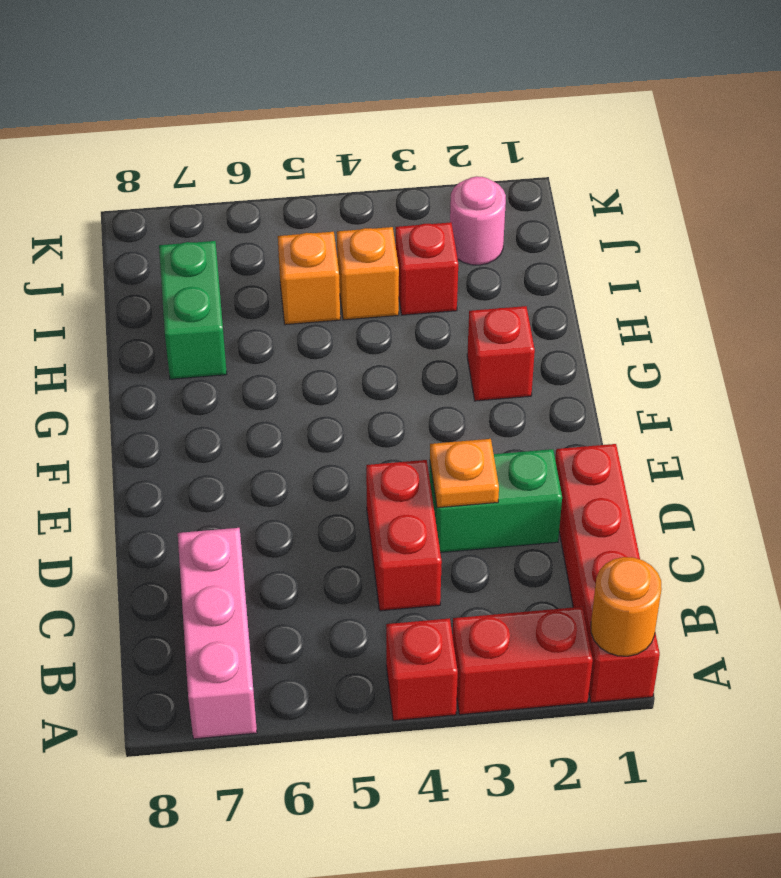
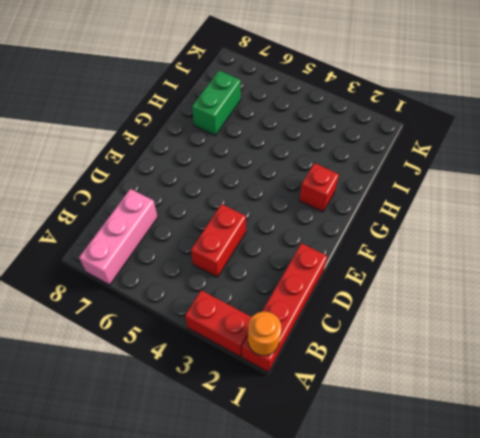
none -> red 1x1 brick [386,618,458,721]
none -> green 1x2 brick [429,449,562,553]
none -> red 1x1 brick [396,222,458,315]

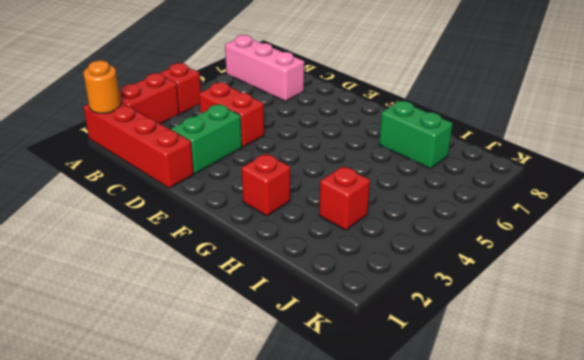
none -> orange 1x1 brick [337,227,399,320]
none -> orange 1x1 brick [278,232,340,325]
none -> pink 1x1 round brick [450,176,506,265]

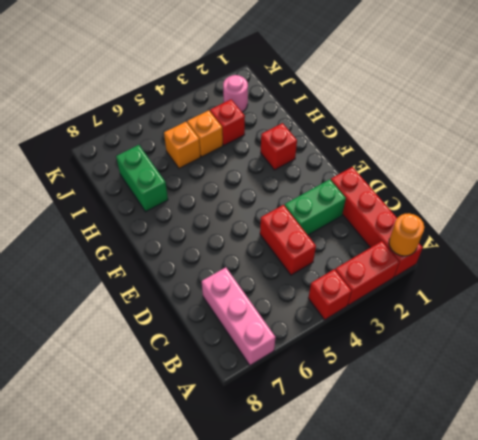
none -> orange 1x1 plate [430,439,499,508]

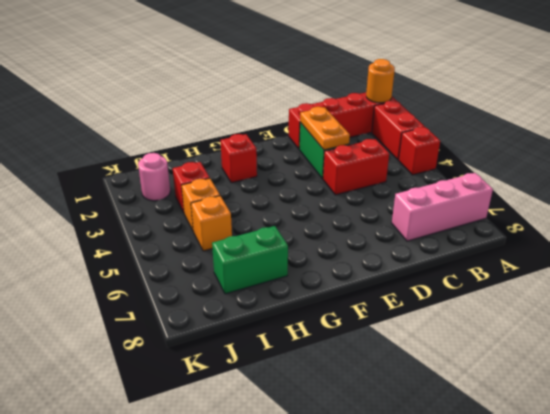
orange 1x2 plate [300,107,350,150] -> orange 1x1 plate [430,439,499,508]

